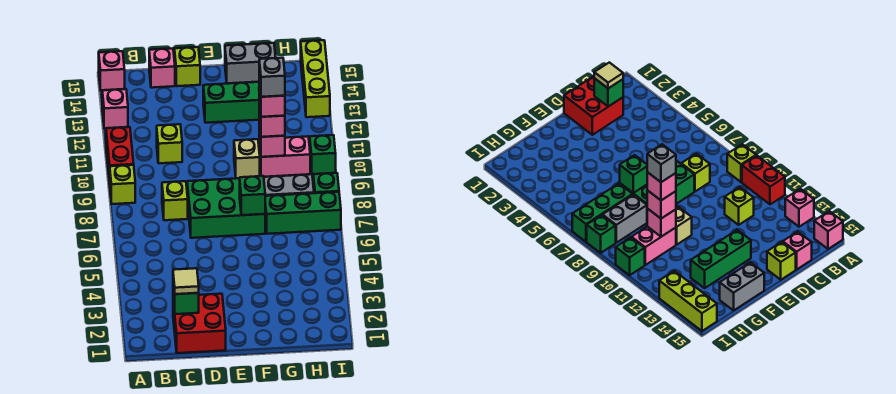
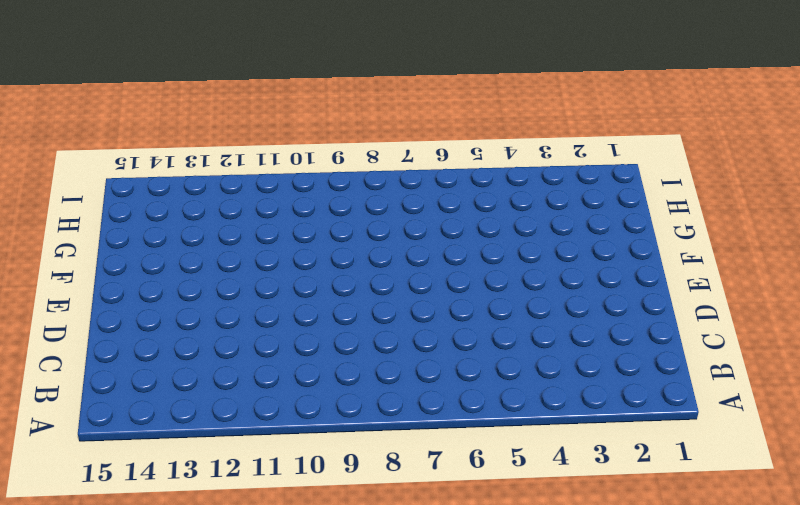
none -> lime 1x1 brick [110,165,135,204]
none -> red 1x2 brick [106,127,134,184]
none -> pink 1x1 brick [102,89,128,128]

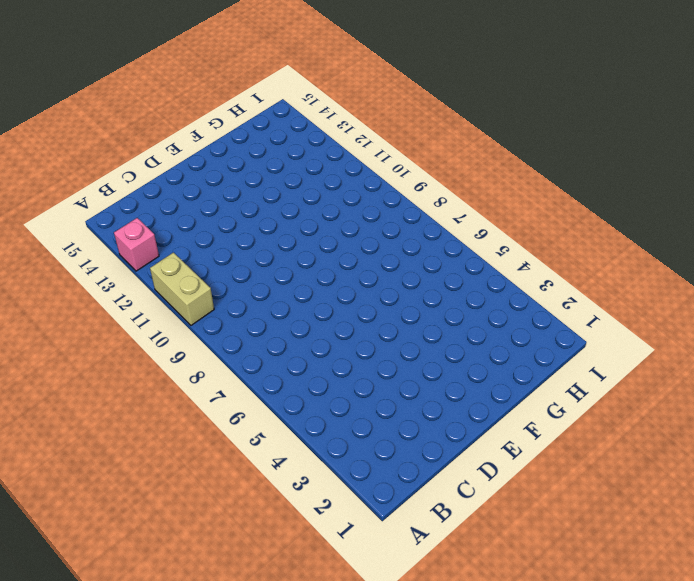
tan 1x2 brick [150,253,214,325] -> red 1x2 brick [106,127,134,184]
none -> lime 1x1 brick [110,165,135,204]
none -> pink 1x1 brick [99,51,125,90]
none -> red 2x2 brick [173,294,226,353]

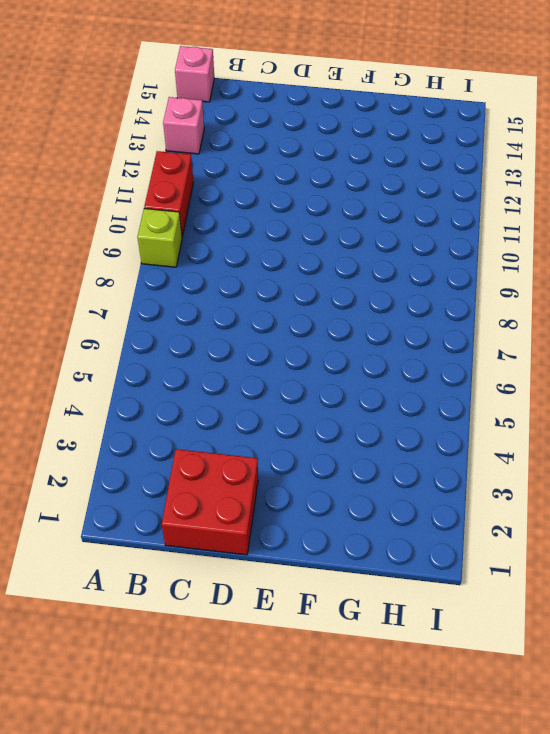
none -> lime 1x1 brick [162,181,188,220]
none -> lime 1x1 brick [157,124,182,163]
none -> pink 1x1 brick [149,48,175,88]

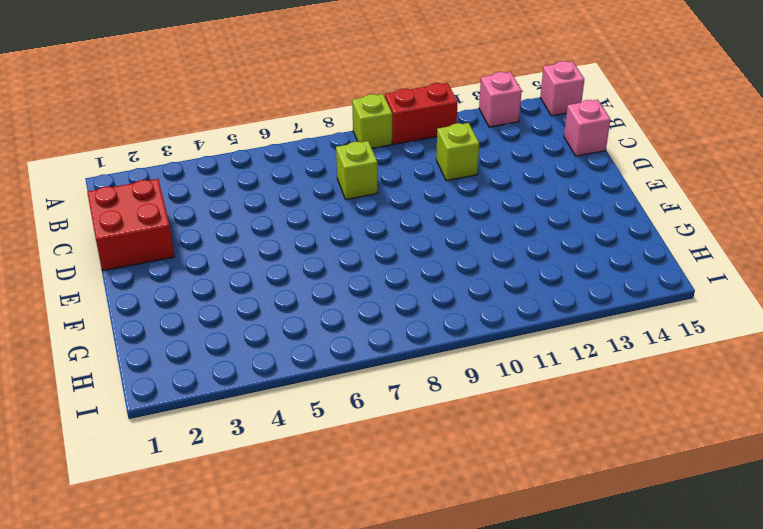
none -> green 2x3 brick [187,178,265,238]
none -> lime 1x1 brick [174,47,200,86]
none -> green 1x3 brick [203,82,259,123]

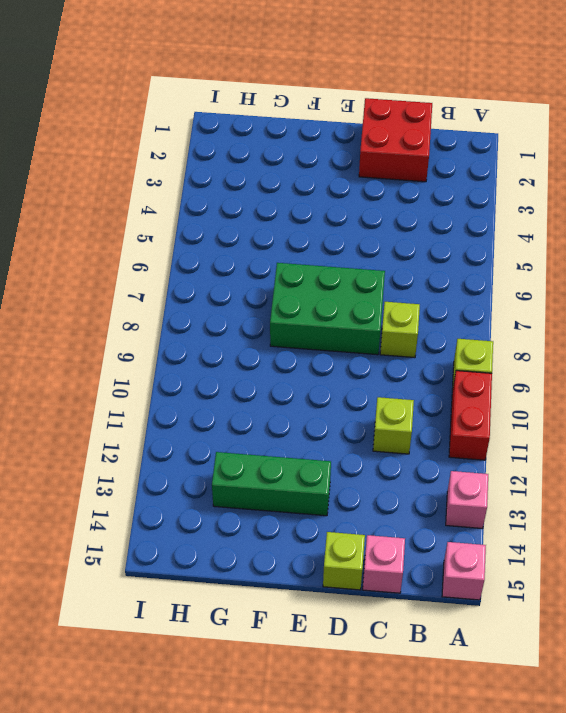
none -> tan 1x1 brick [234,139,260,178]
none -> grey 1x2 brick [225,43,276,83]
none -> green 1x3 brick [265,192,341,234]

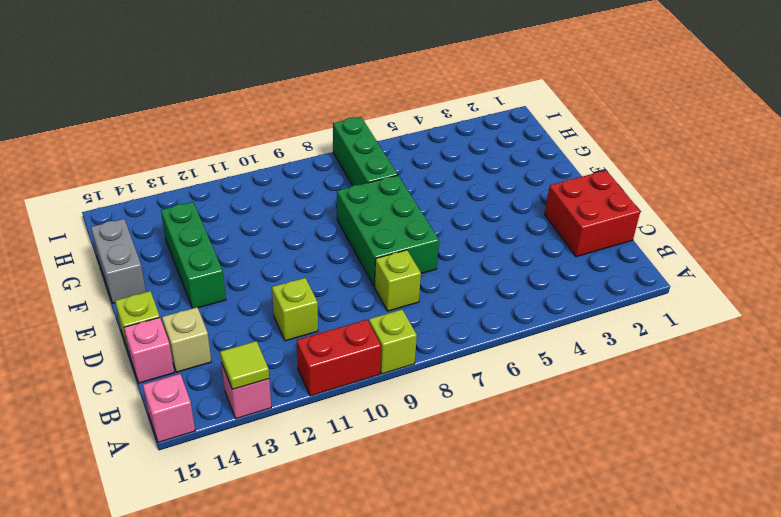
lime 1x1 tile [220,341,269,389] -> none
tan 1x1 brick [162,307,211,372] -> tan 1x1 brick moved to [234,139,260,178]
none -> grey 1x2 brick [264,174,314,196]
none -> pink 1x2 brick [259,136,310,177]
none -> green 1x1 brick [313,173,339,193]

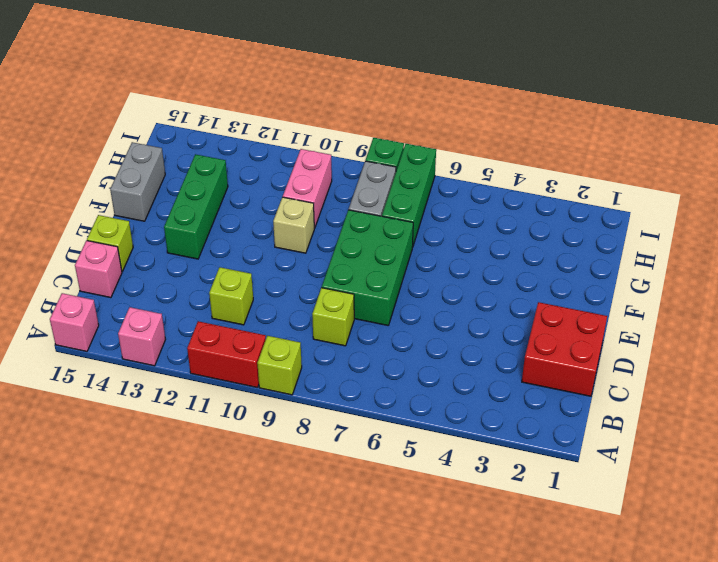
none -> green 1x1 brick [310,135,336,174]
none -> lime 1x3 brick [301,40,330,117]
none -> green 1x1 brick [173,282,199,314]

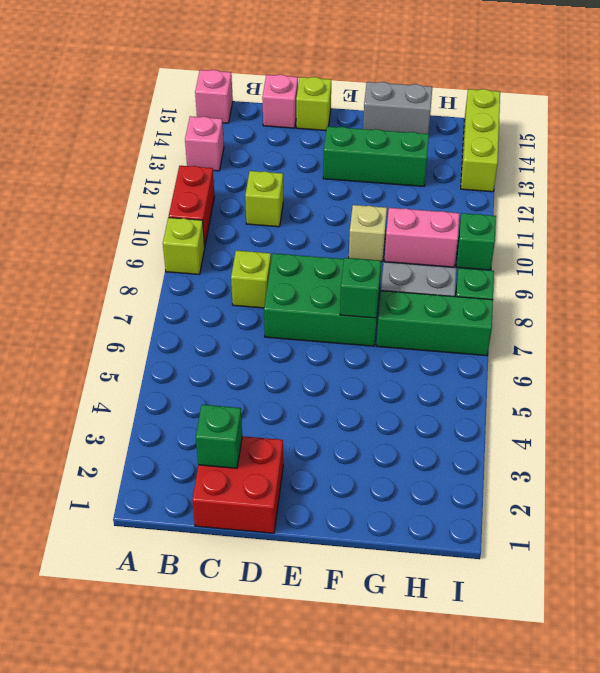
none -> pink 1x1 brick [259,121,285,157]
none -> tan 1x1 tile [173,268,199,294]
none -> pink 1x1 brick [259,101,285,137]

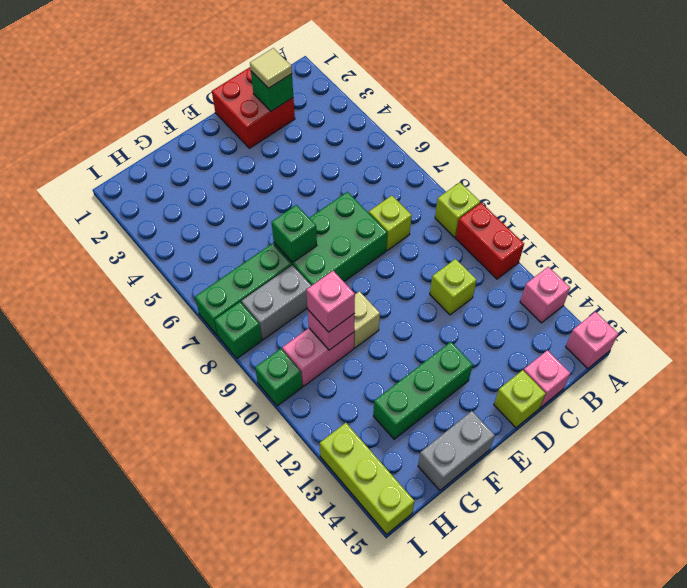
none -> pink 1x1 brick [259,81,285,117]
none -> grey 1x1 brick [259,58,285,97]

